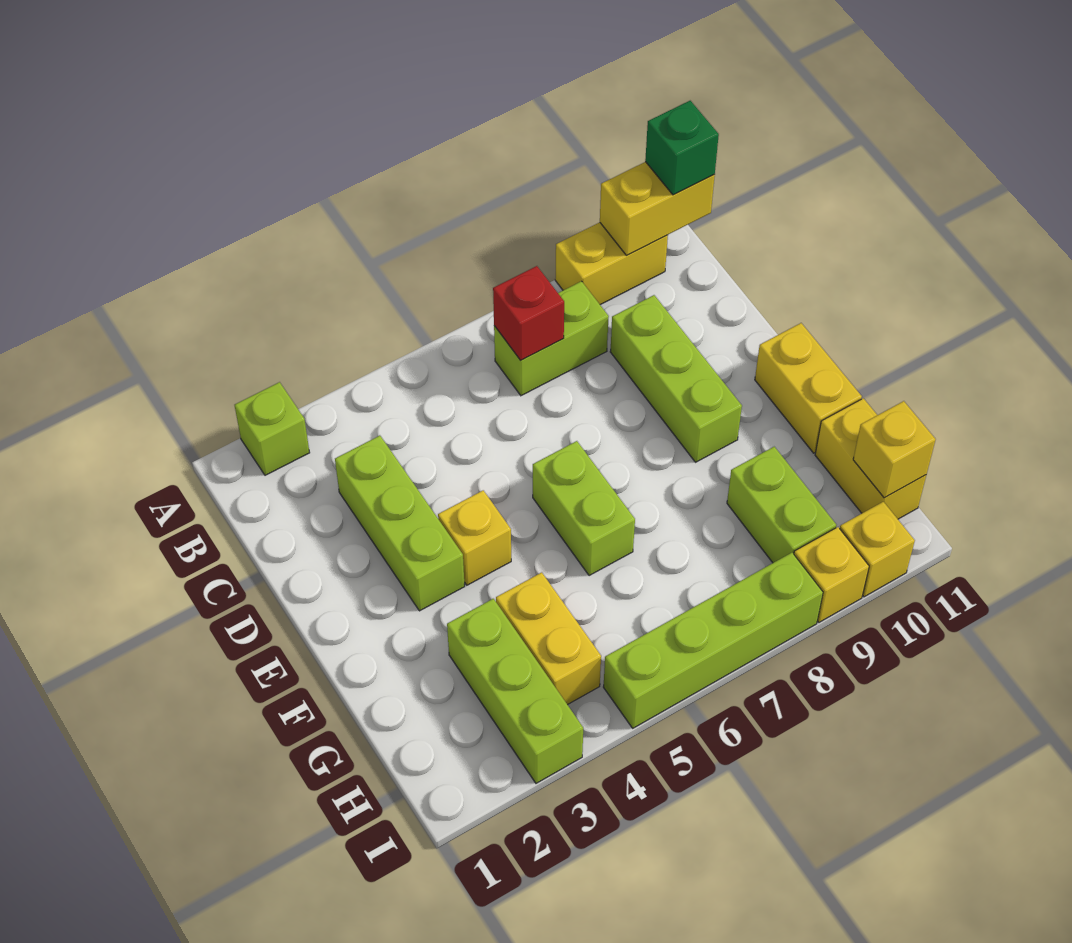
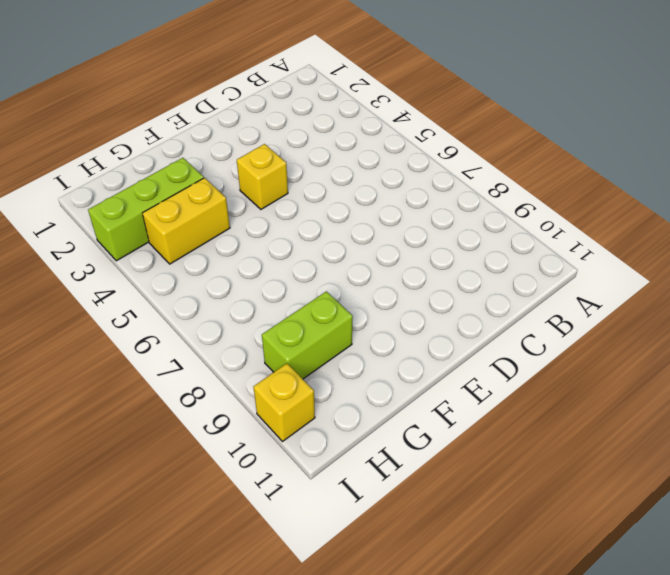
none -> lime 1x1 brick [235,382,310,475]
none -> yellow 1x2 brick [555,222,668,305]
none -> lime 1x2 brick [494,281,609,396]

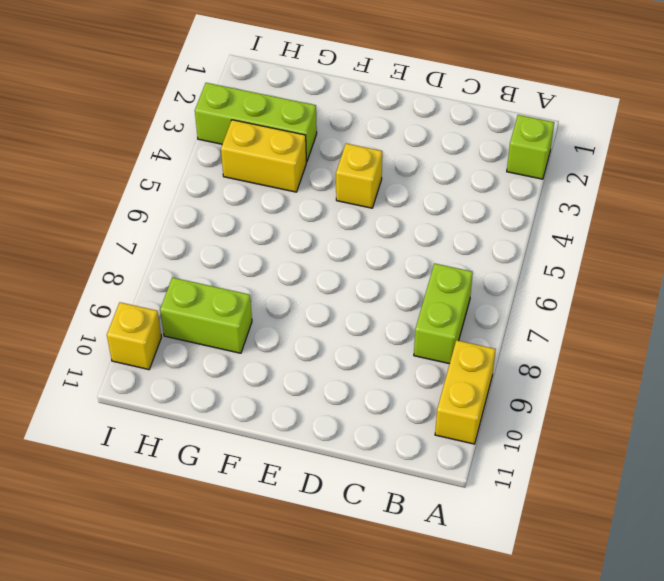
none -> lime 1x3 brick [335,436,465,611]
none -> lime 1x3 brick [610,295,742,462]
none -> lime 1x2 brick [533,441,635,576]

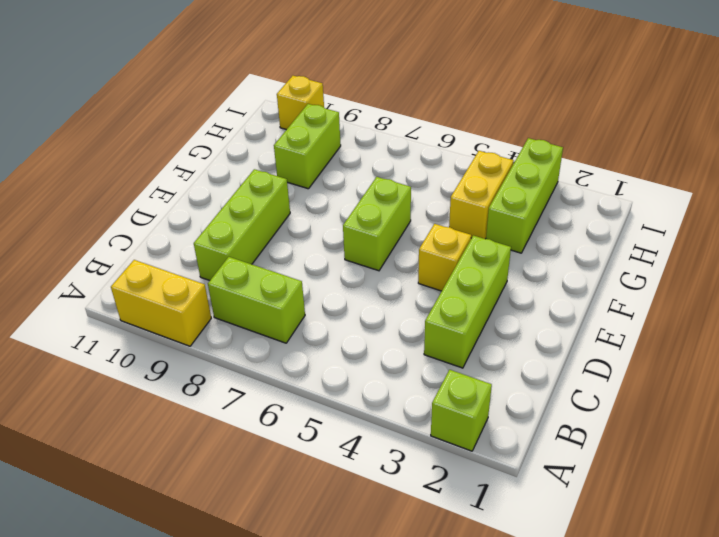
none -> yellow 1x2 brick [755,323,862,453]
none -> yellow 1x2 brick [815,398,926,519]
none -> lime 1x4 brick [604,553,823,728]

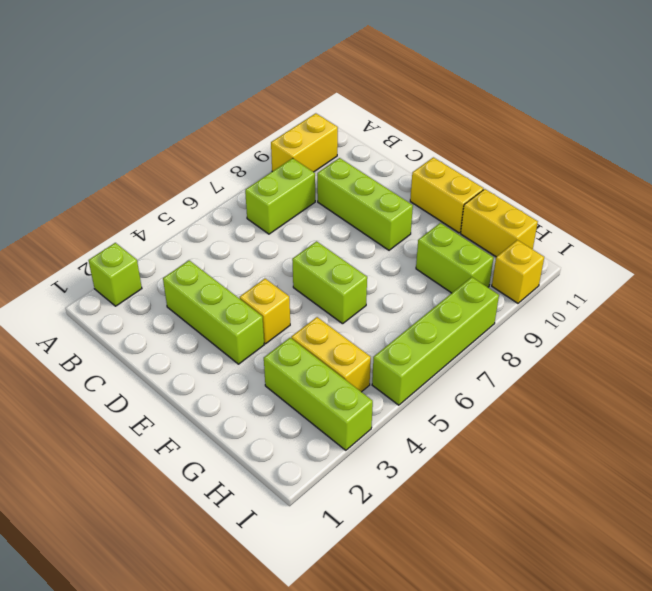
none -> yellow 1x1 brick [794,527,869,622]
none -> yellow 1x2 brick [600,162,715,255]
none -> red 1x1 brick [493,266,564,360]

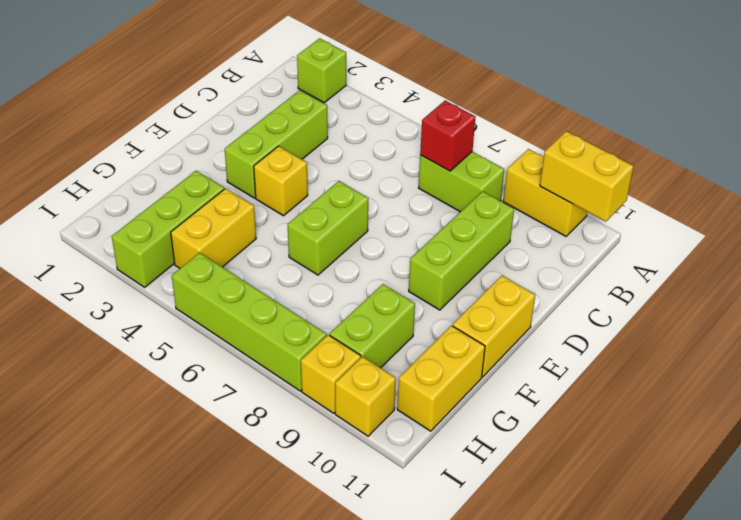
none -> yellow 1x1 brick [853,401,936,498]
none -> green 1x1 brick [645,101,719,195]

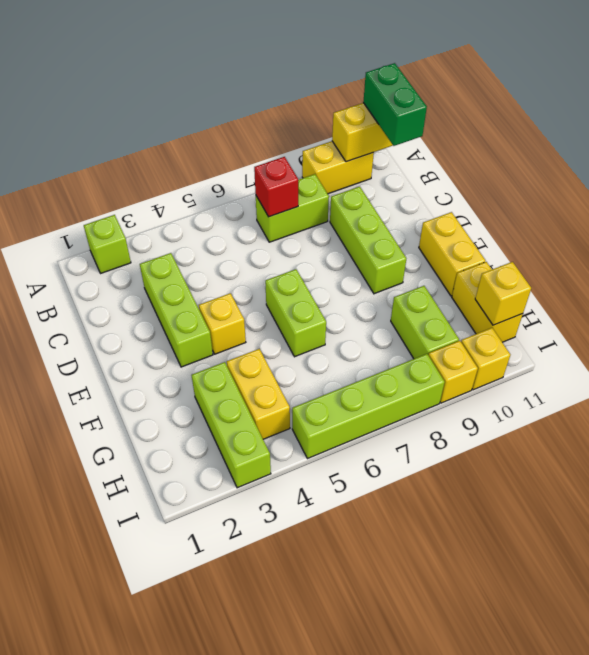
green 1x2 brick [363,63,427,146] -> green 1x1 brick [645,101,719,195]

